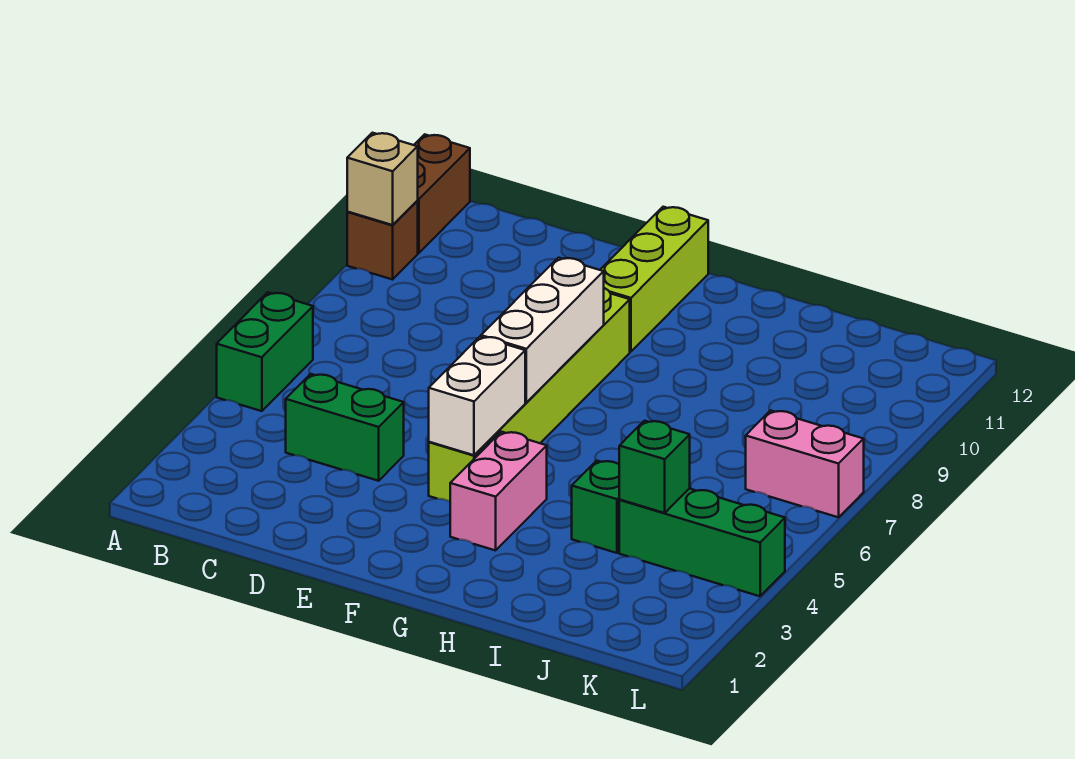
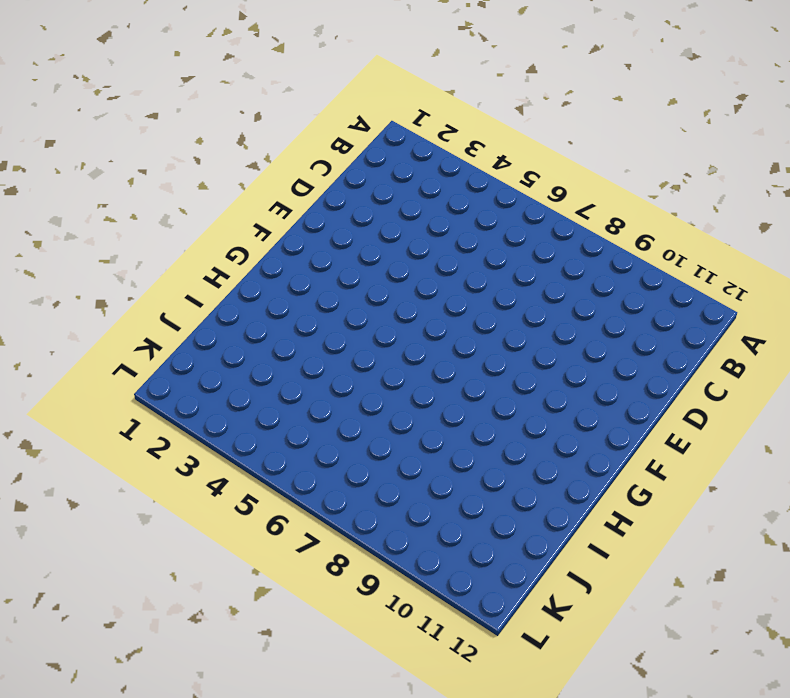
none -> green 1x2 brick [217,292,313,411]
none -> brown 1x1 brick [347,201,418,279]
none -> brown 1x2 brick [414,134,470,253]

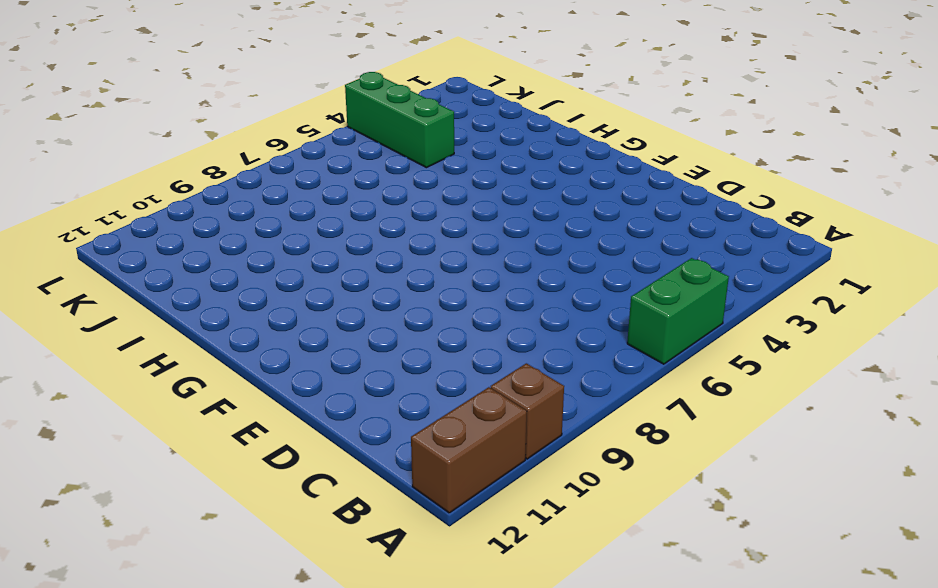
none -> green 1x2 brick [286,374,404,481]
none -> lime 1x6 brick [429,288,630,502]
none -> lime 1x3 brick [600,207,708,352]

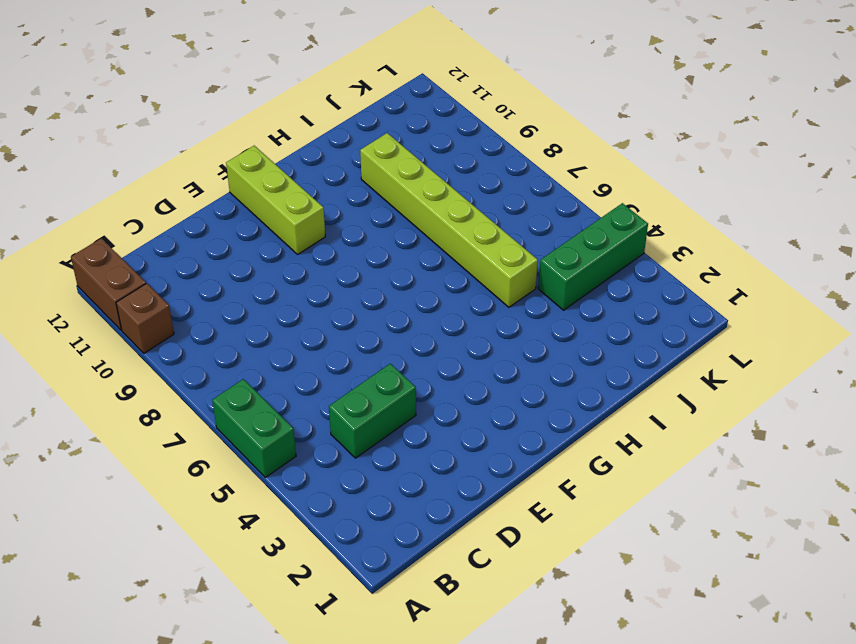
lime 1x6 brick [360,133,538,307] -> lime 1x6 brick moved to [429,288,630,502]
none -> pink 1x2 brick [450,432,547,550]
none -> green 1x1 brick [572,461,620,553]
none -> pink 1x2 brick [746,410,864,517]

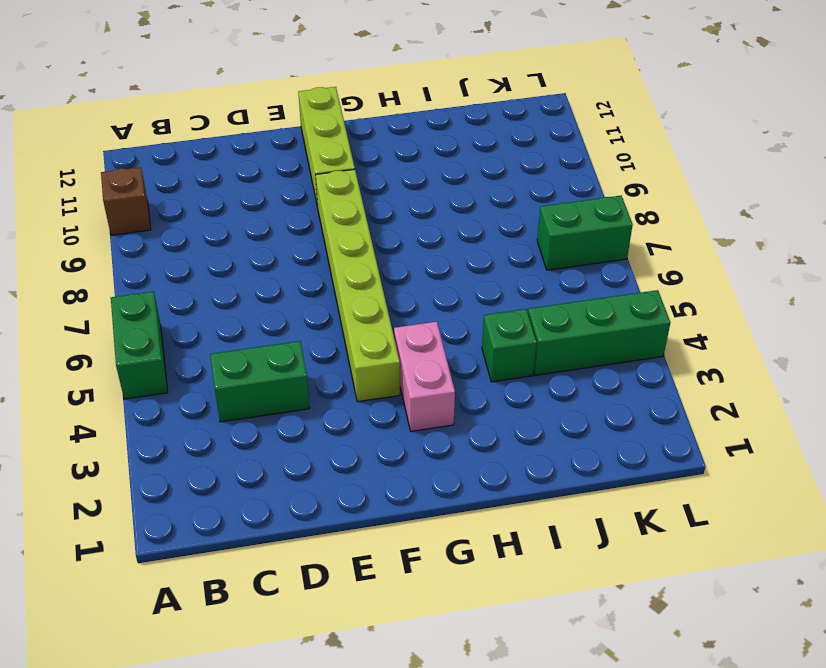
green 1x2 brick [537,196,633,270] -> pink 1x2 brick [746,410,864,517]
none -> brown 1x2 brick [414,134,470,253]
none -> tan 1x1 brick [347,133,418,225]
none -> white 1x2 brick [429,337,525,455]

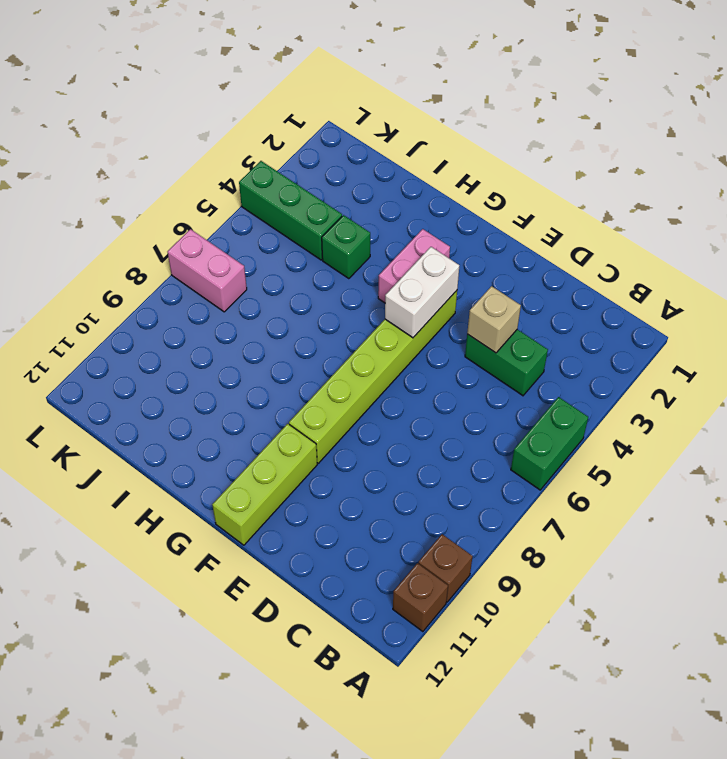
brown 1x1 brick [393,563,448,632] -> brown 1x2 brick [414,134,470,253]
tan 1x1 brick [467,286,521,353] -> tan 1x1 brick moved to [347,133,418,225]
none -> white 1x3 brick [481,258,604,402]
none -> green 1x1 brick [619,421,690,513]

